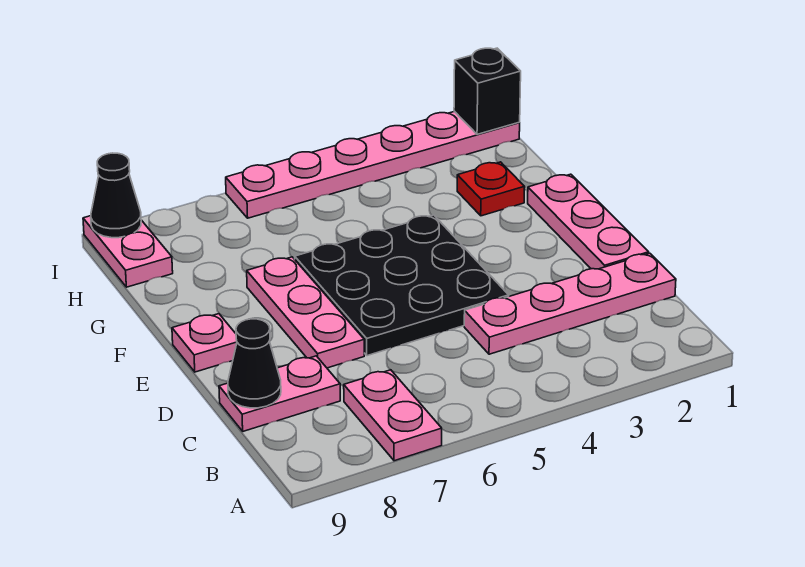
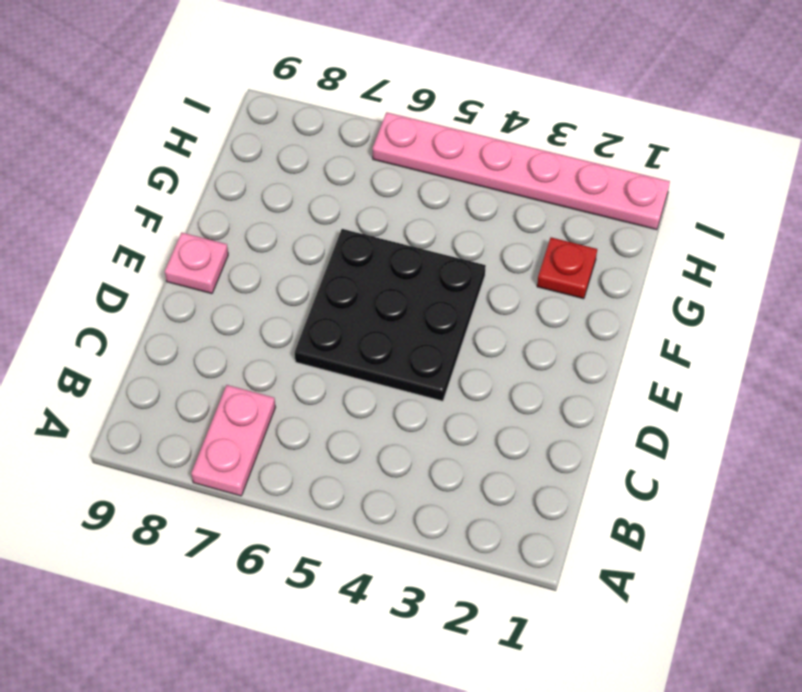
none -> pink 1x4 plate [464,253,676,354]
none -> pink 1x2 plate [219,356,340,431]
none -> pink 1x3 plate [528,174,649,269]

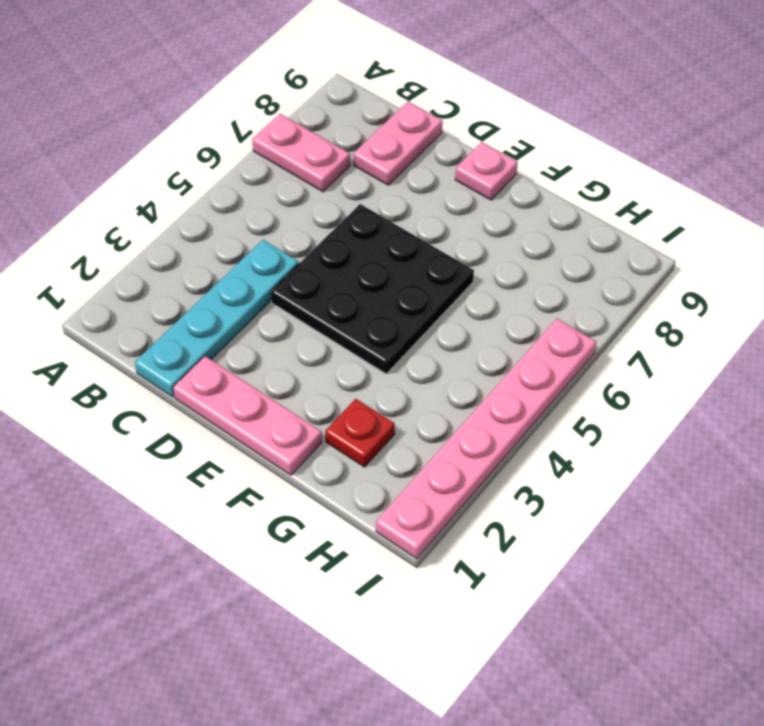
cyan 1x4 plate [135,240,299,397] -> pink 1x4 plate [464,253,676,354]
none -> pink 1x3 plate [247,257,364,368]
none -> pink 1x2 plate [83,216,173,287]
none -> black 1x1 cone [228,319,281,408]

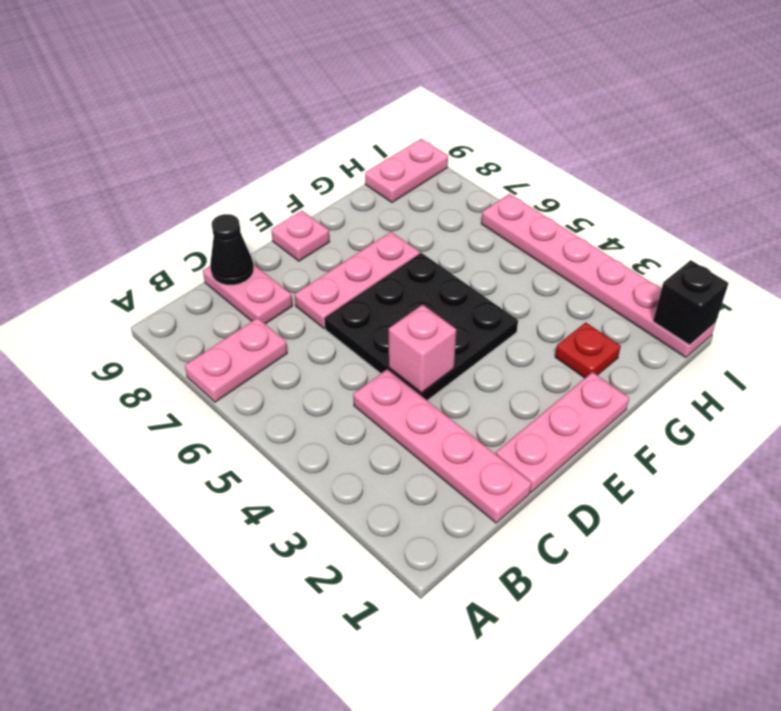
pink 1x1 brick [389,305,456,393] -> none
none -> black 1x1 cone [91,153,141,238]

